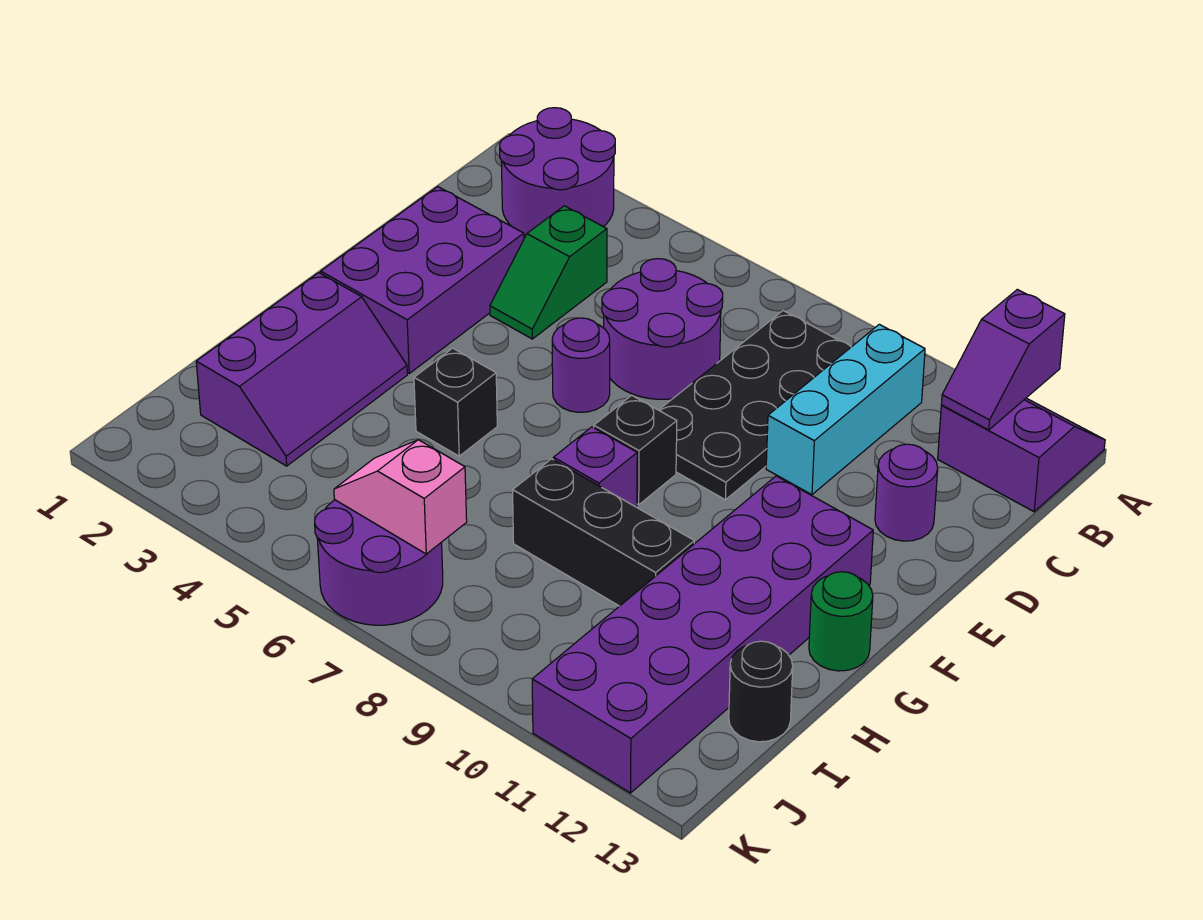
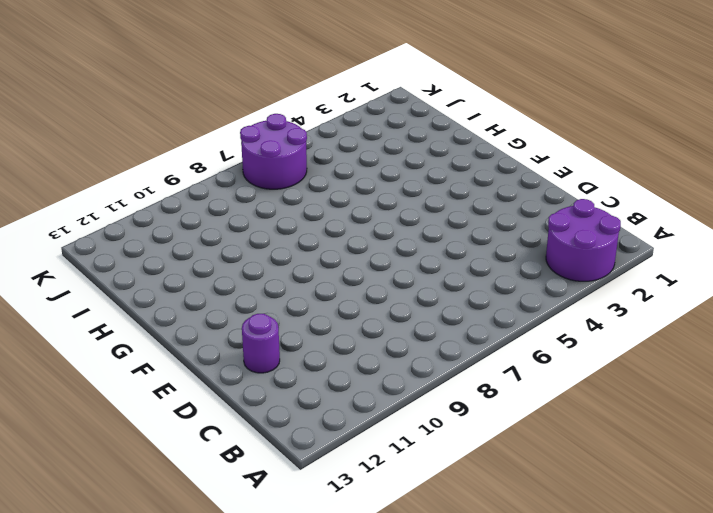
none -> purple 2x2 slope [938,398,1105,512]
none -> black 2x4 plate [659,310,851,500]
none -> cyan 1x3 brick [766,324,925,495]

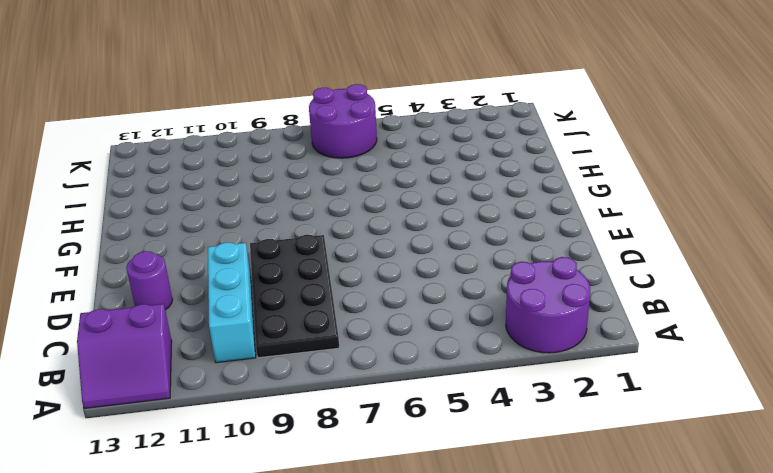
none -> green 1x2 slope [490,206,607,339]
none -> purple 2x2 round brick [602,259,723,399]
none -> purple 2x3 brick [321,187,524,373]

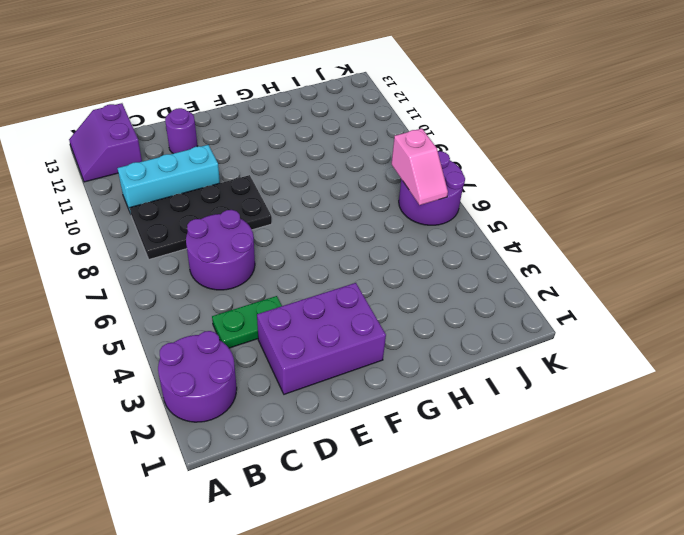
green 1x2 plate [212,296,282,348] -> green 1x2 slope [490,206,607,339]
none -> purple 1x1 round brick [552,318,610,412]
none -> black 1x1 brick [594,395,677,505]
none -> purple 2x6 brick [532,476,873,793]

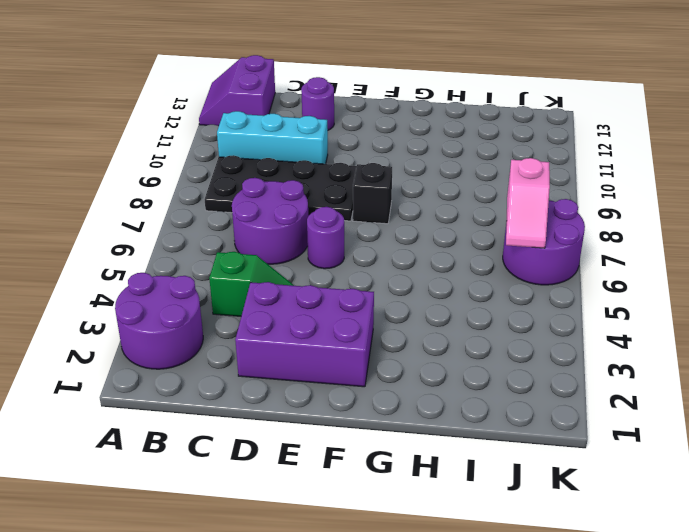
none -> purple 2x6 brick [532,476,873,793]
none -> purple 2x3 slope [196,273,407,466]
none -> black 1x1 brick [414,348,497,456]

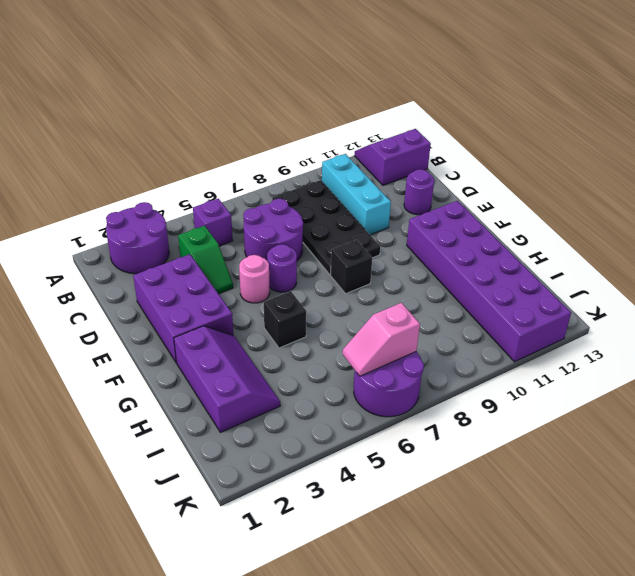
purple 1x1 brick [193,199,233,246] -> purple 1x1 brick moved to [554,427,637,507]
pink 1x1 round brick [239,255,270,303] -> none
none -> green 1x1 round brick [809,572,873,671]
none -> black 1x3 brick [513,459,694,606]
none -> black 1x1 round brick [729,641,793,742]

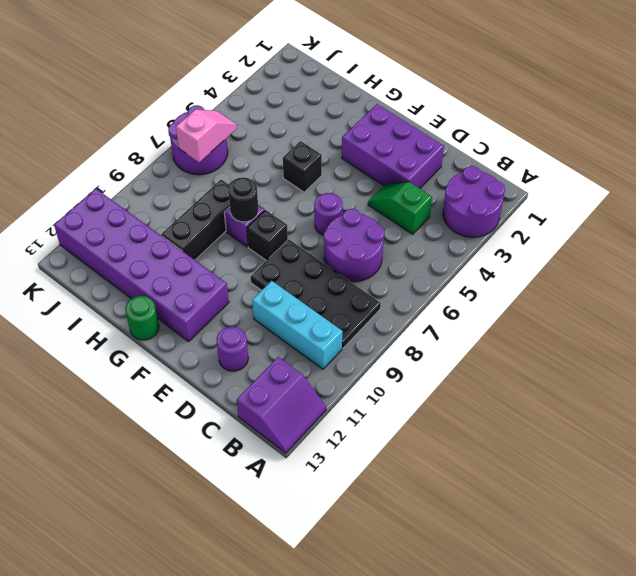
black 1x1 round brick [228,177,259,222] -> black 1x1 round brick moved to [729,641,793,742]
none -> purple 2x3 slope [196,273,407,466]
none -> purple 1x2 slope [941,289,1065,430]

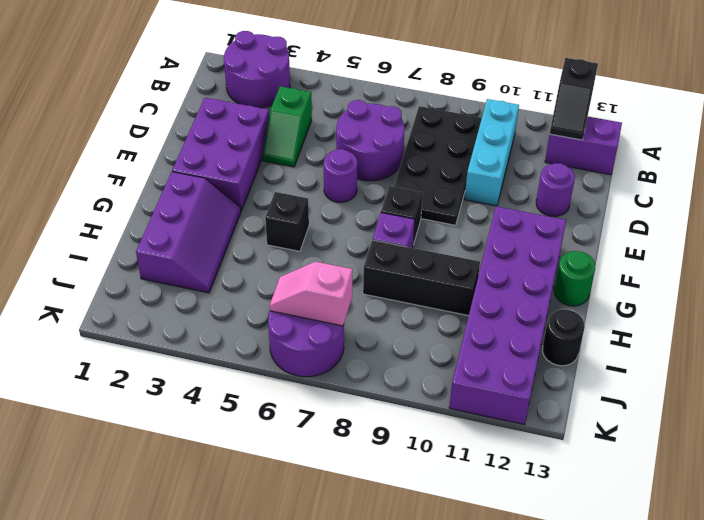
black 1x2 slope [550,58,598,140] -> purple 1x2 slope [941,289,1065,430]

